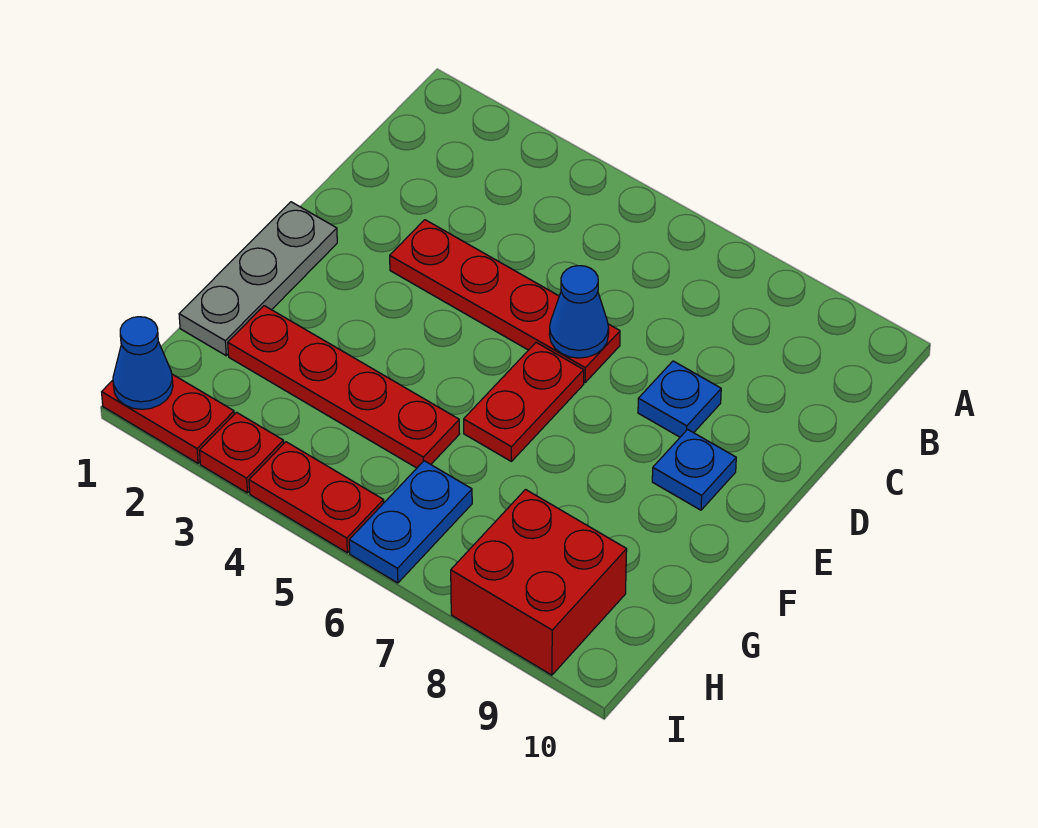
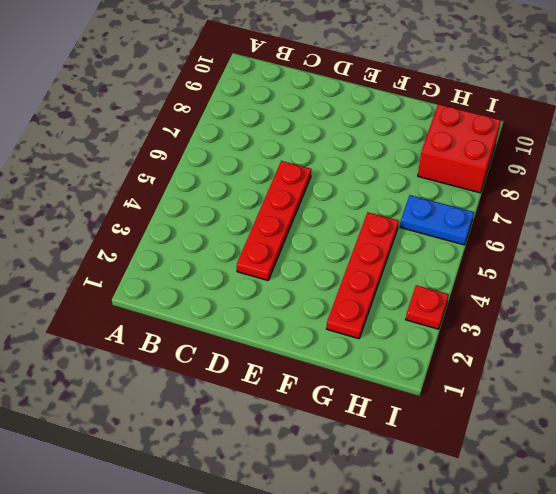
none -> blue 1x1 plate [638,361,721,437]
none -> grey 1x3 plate [179,202,337,356]
none -> red 1x2 plate [464,343,584,461]

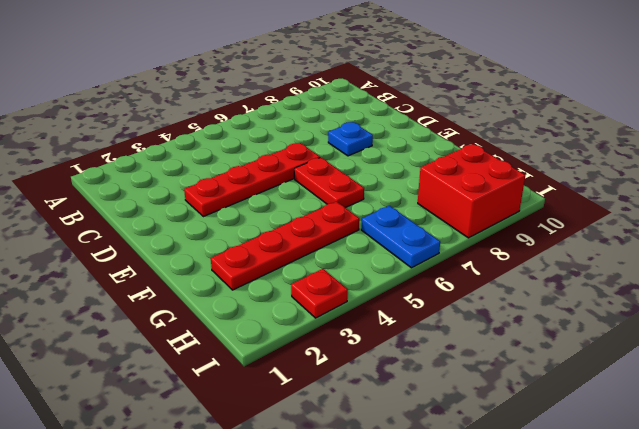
none -> grey 1x3 plate [179,202,337,356]
none -> blue 1x1 plate [652,429,736,510]
none -> red 1x2 plate [102,374,234,463]

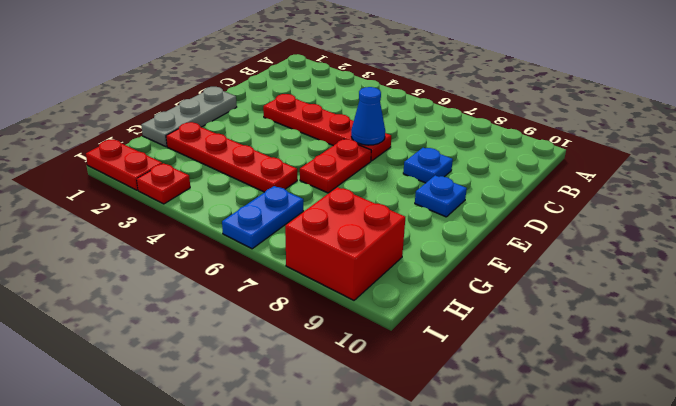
none -> red 1x2 plate [249,442,384,553]
none -> blue 1x1 cone [113,317,173,409]

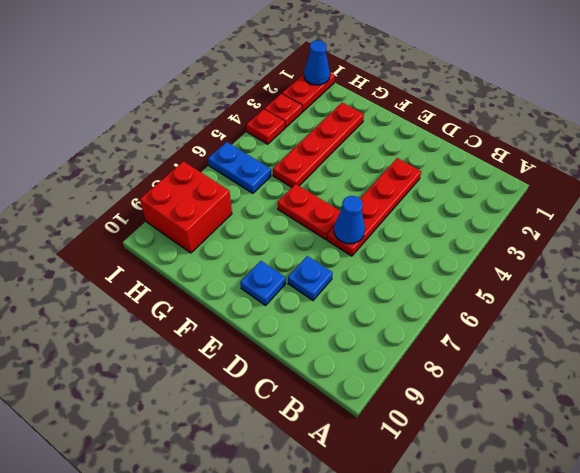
red 1x1 plate [246,109,285,144] -> red 1x2 plate [249,442,384,553]
none -> grey 1x3 plate [179,202,337,356]

